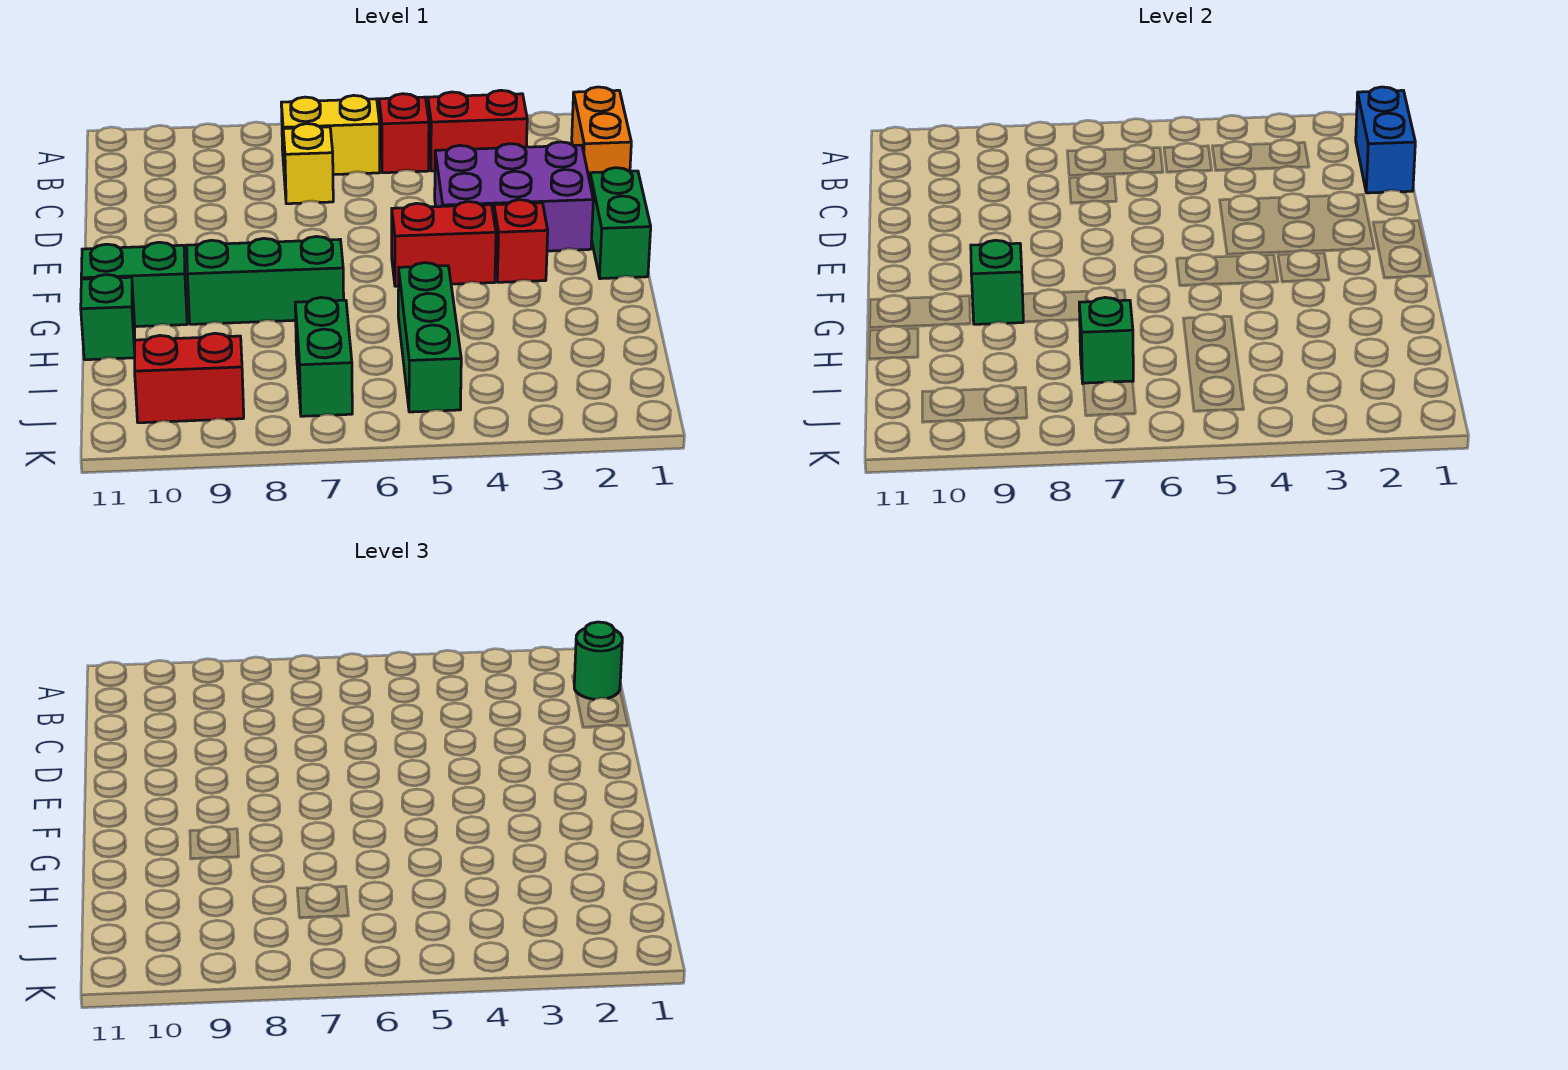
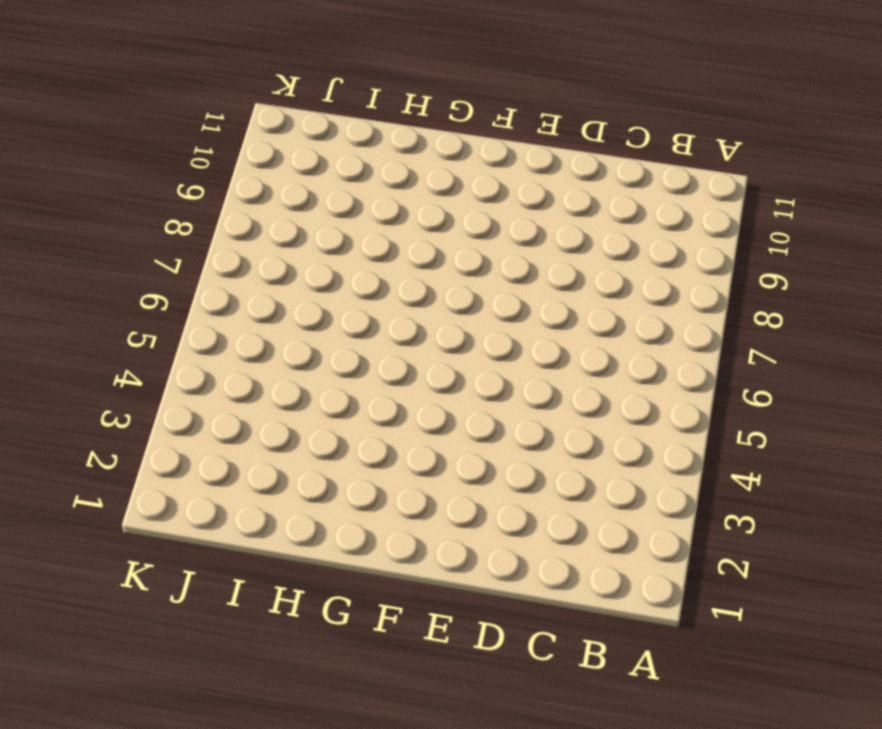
none -> orange 1x2 brick [572,87,631,181]
none -> red 1x2 brick [428,90,527,171]
none -> red 1x1 brick [379,94,429,173]

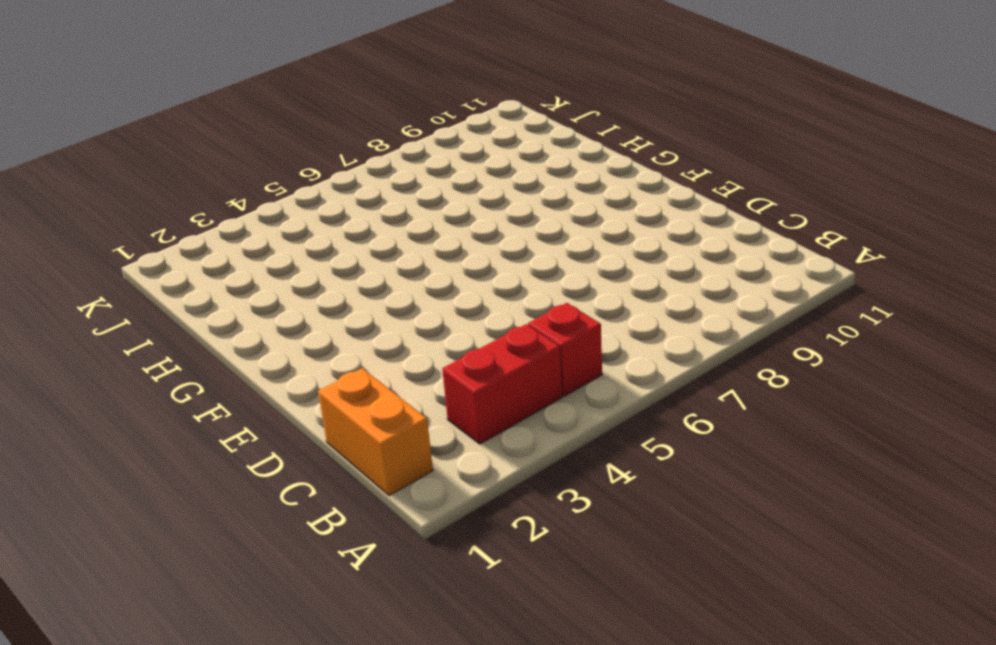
none -> yellow 1x2 brick [281,95,380,175]
none -> yellow 1x1 brick [283,124,333,204]
none -> purple 2x3 brick [435,142,593,251]

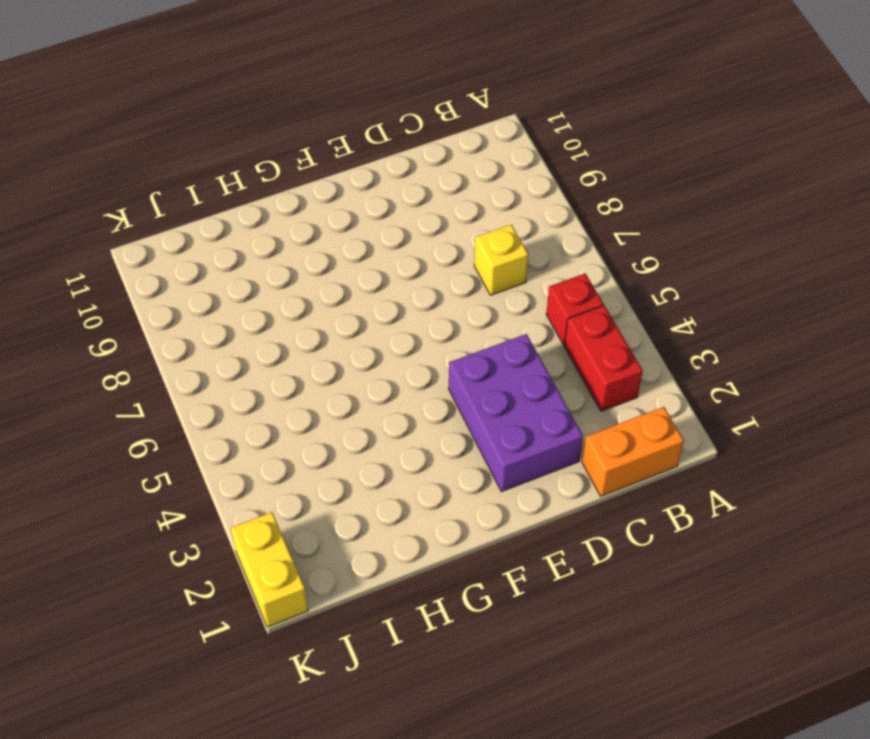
yellow 1x2 brick [231,512,308,627] -> yellow 1x2 brick moved to [281,95,380,175]
none -> green 1x2 brick [590,168,651,279]
none -> red 1x1 brick [494,200,548,282]
none -> red 1x2 brick [392,202,496,286]

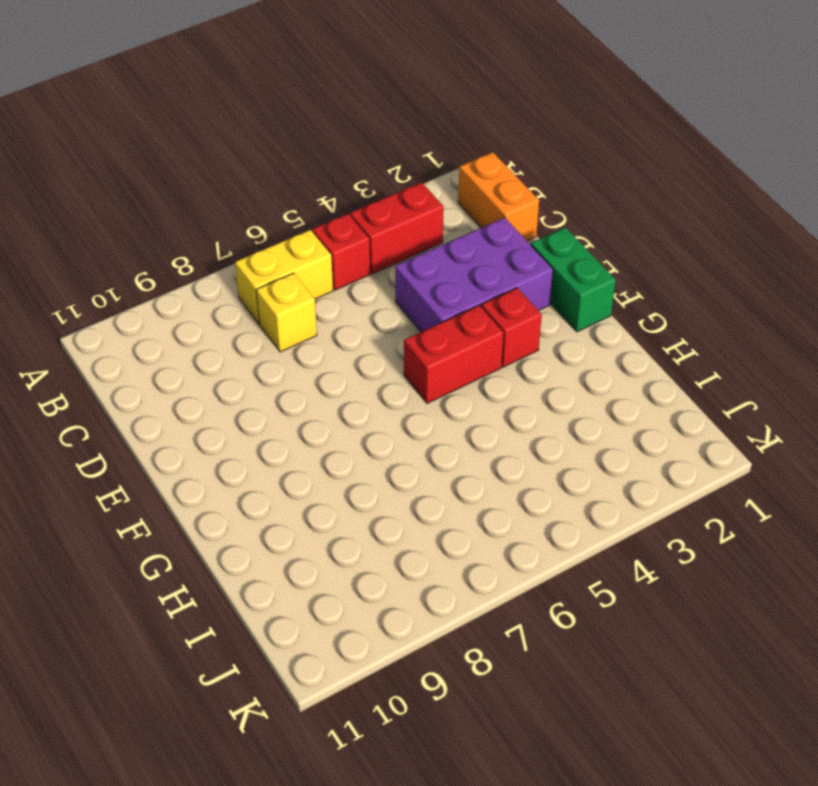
none -> green 1x3 brick [187,237,344,324]
none -> green 1x2 brick [81,242,187,327]
none -> green 1x3 brick [398,263,461,412]

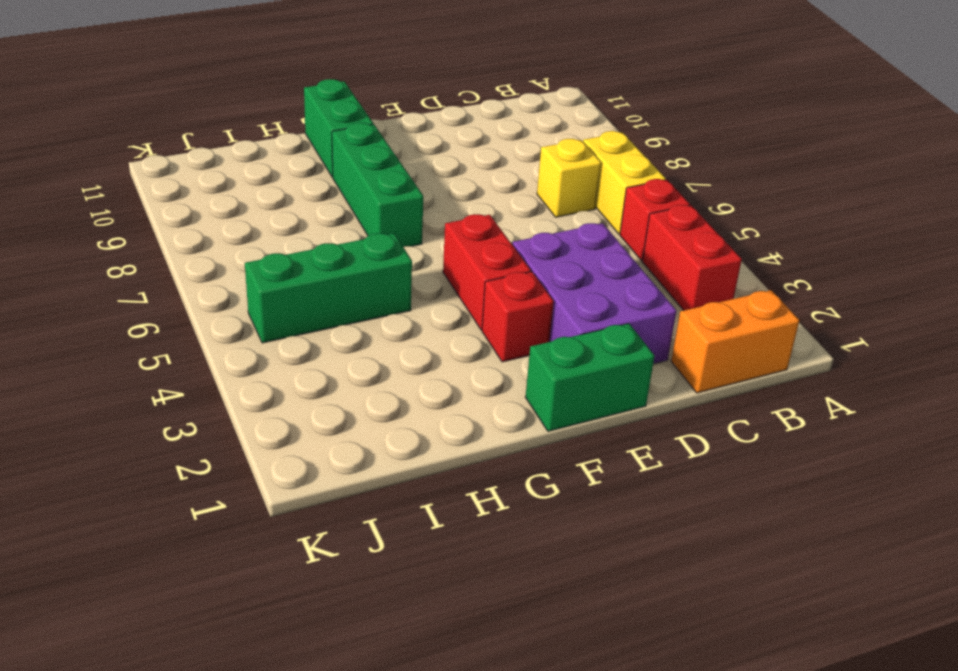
none -> green 1x1 brick [81,275,135,360]
none -> green 1x2 brick [295,298,352,416]
none -> red 1x2 brick [135,333,244,423]

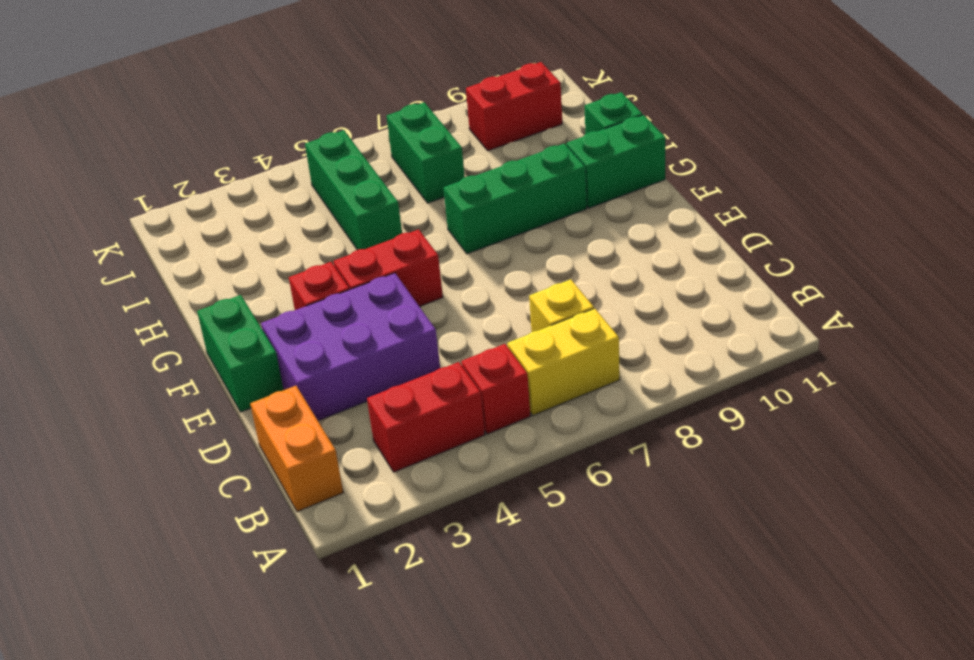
none -> blue 1x2 brick [1356,87,1415,193]
none -> green 1x1 brick [971,240,1023,324]
none -> green 1x1 brick [1079,298,1133,383]

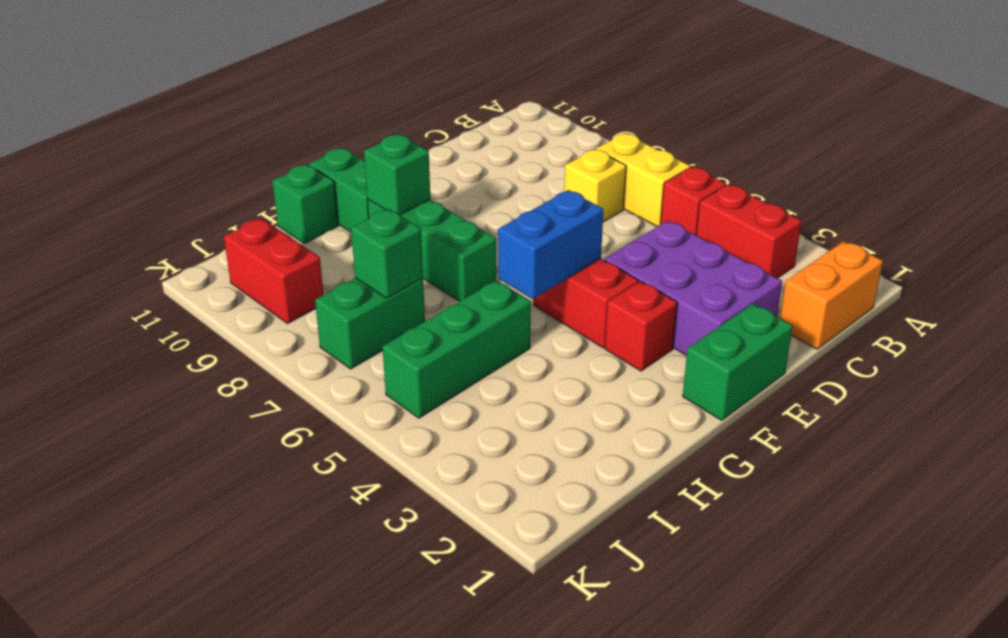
blue 1x2 brick [498,190,604,299] -> blue 1x2 brick moved to [1356,87,1415,193]
none -> green 1x1 round brick [574,622,622,699]

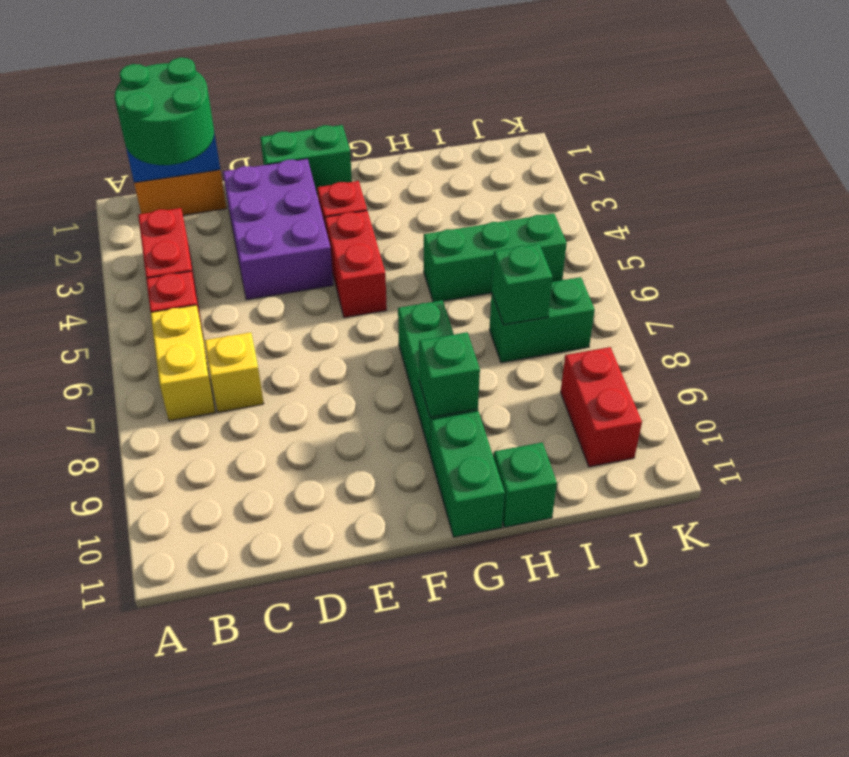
green 2x2 round brick [115,58,214,165] -> green 1x1 round brick [574,622,622,699]

